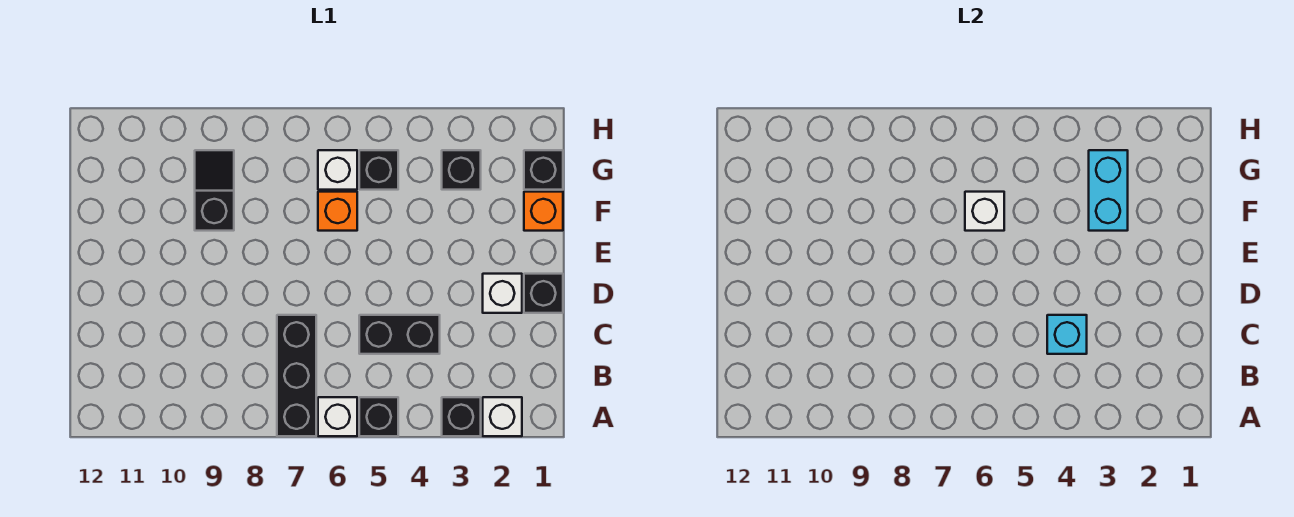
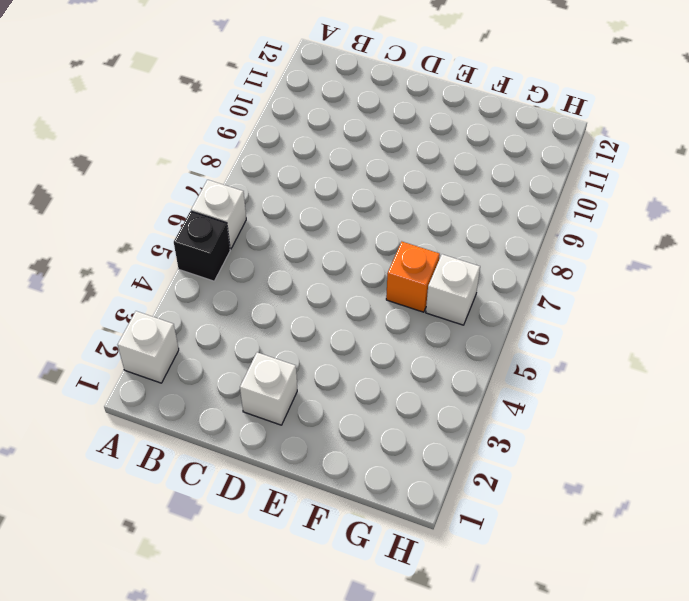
none -> black 1x1 brick [442,397,481,436]
none -> black 1x3 brick [277,315,316,436]
none -> black 1x2 brick [359,315,440,354]

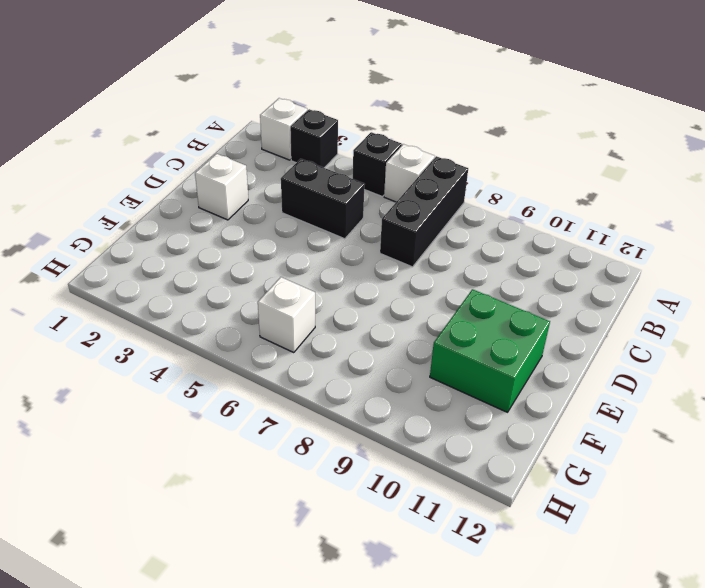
green 2x2 brick [430,289,550,412] -> none
none -> black 1x1 brick [524,274,563,313]
none -> orange 1x1 brick [524,192,563,231]
none -> orange 1x1 brick [318,192,357,231]

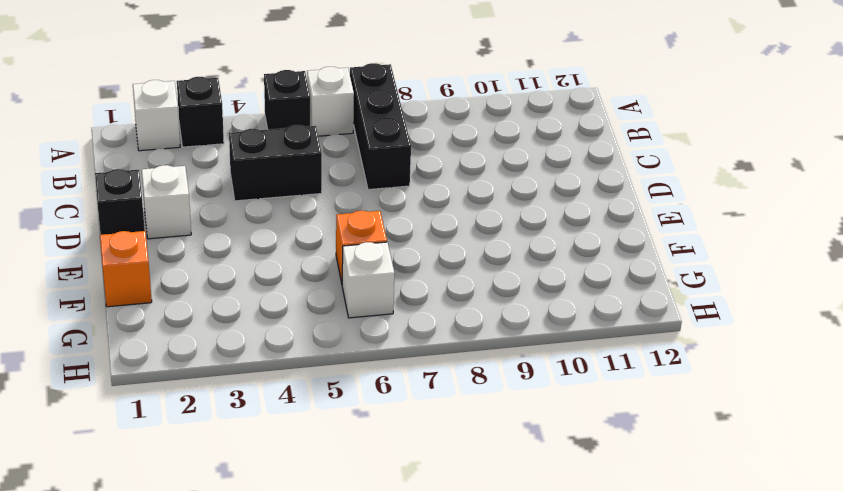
none -> black 1x2 slope [195,150,234,231]
none -> black 1x1 brick [524,150,563,190]
none -> black 1x1 brick [442,150,481,190]

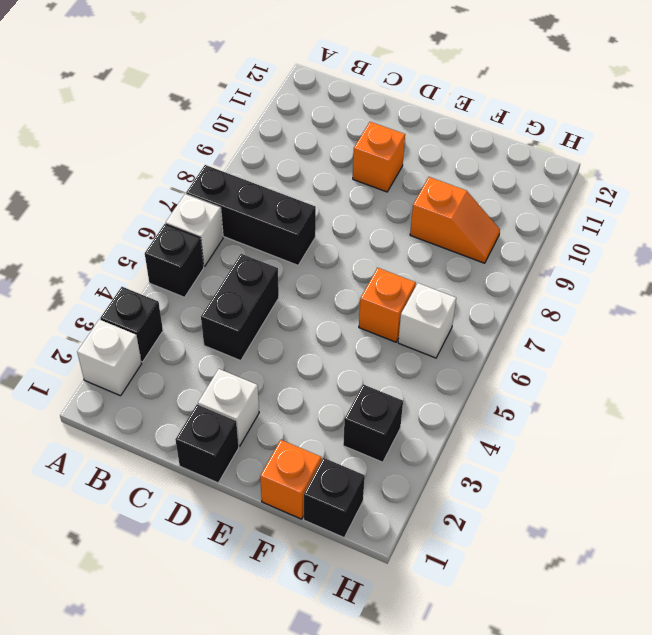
orange 1x1 brick [353,122,405,192] -> none
orange 1x2 slope [410,177,500,263] -> black 1x2 slope [195,150,234,231]
none -> black 1x1 brick [359,150,398,190]
none -> cyan 1x1 brick [1047,315,1087,354]
none -> cyan 1x2 brick [1089,150,1128,231]

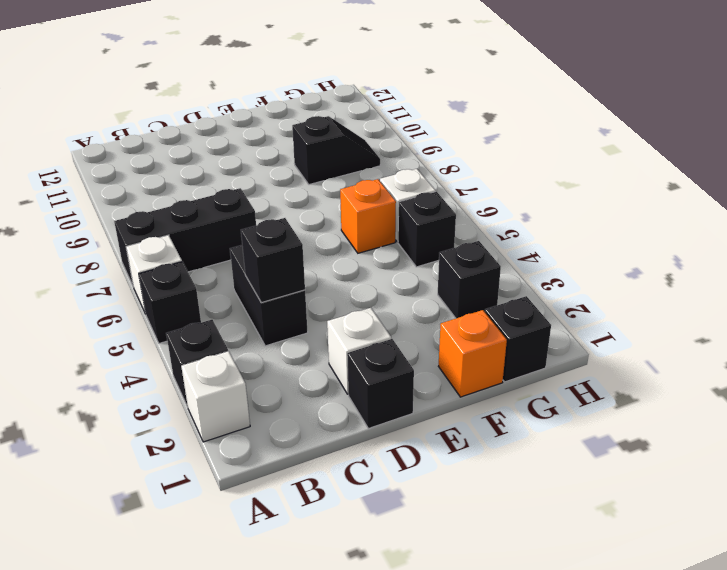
black 1x1 brick [241,218,305,303] -> cyan 1x1 brick [1047,315,1087,354]
none -> cyan 1x2 brick [1089,150,1128,231]
none -> white 1x1 brick [965,192,1004,231]

